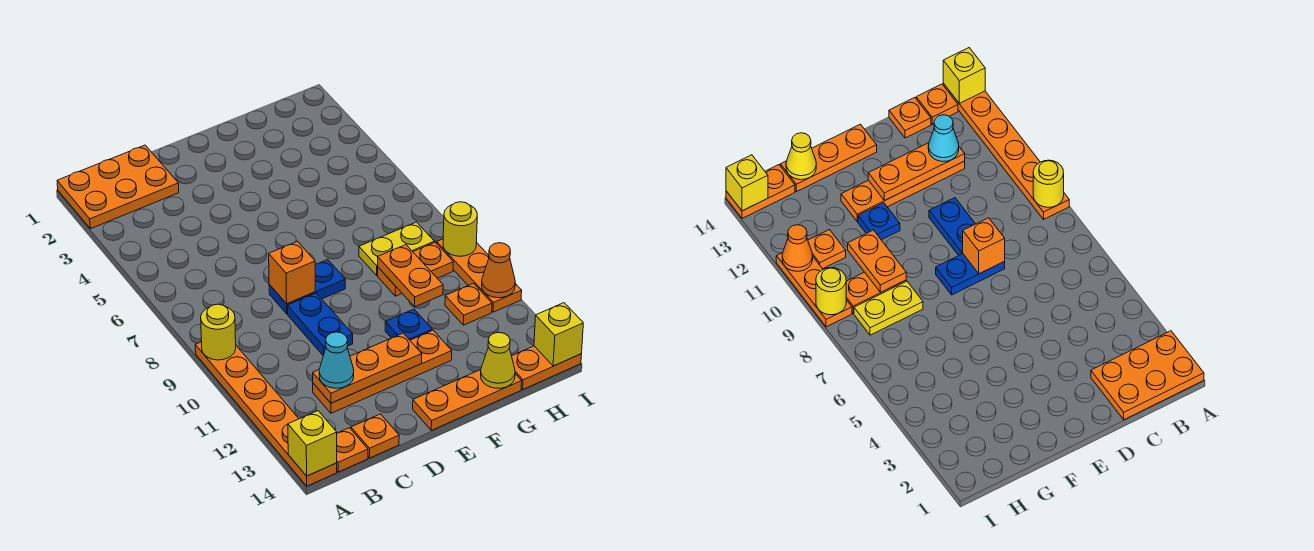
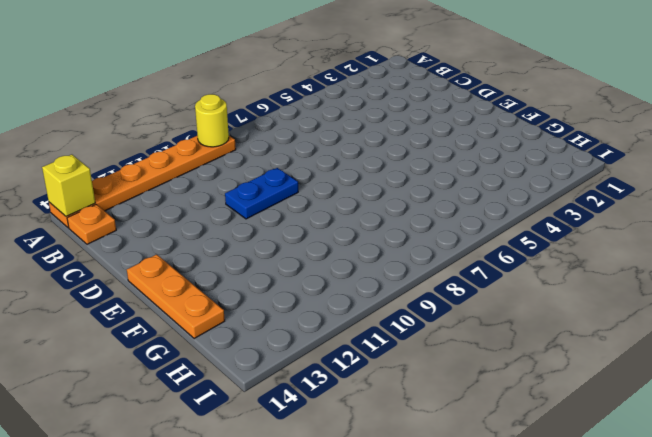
none -> orange 2x3 plate [57,145,179,229]
none -> orange 1x4 plate [313,330,452,413]
none -> orange 1x1 plate [351,414,399,458]

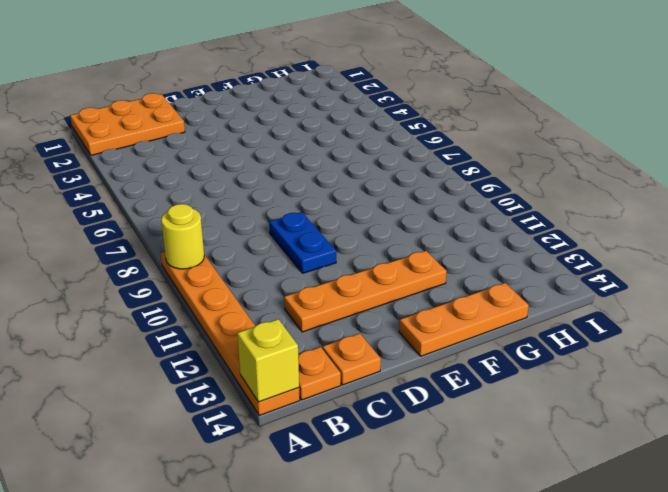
none -> blue 1x2 plate [269,260,345,314]
none -> blue 1x1 plate [385,309,432,340]
none -> yellow 1x2 plate [359,222,434,275]

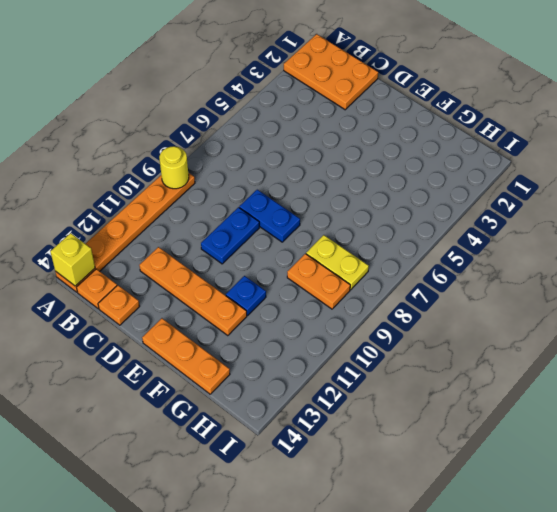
none -> orange 1x1 plate [445,283,492,325]
none -> orange 1x2 plate [512,346,582,389]
none -> orange 1x3 plate [437,239,522,312]

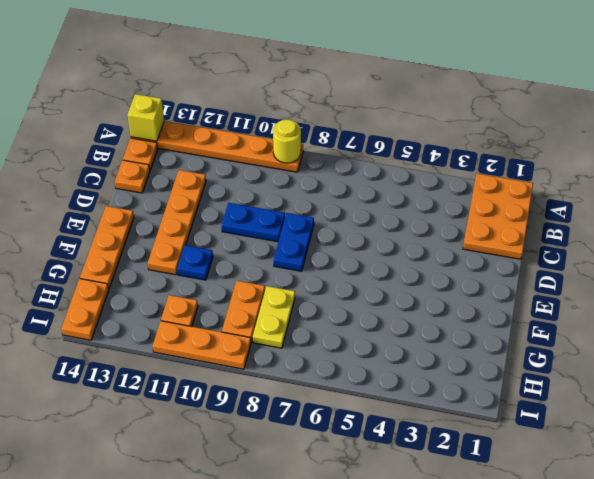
none -> orange 1x3 plate [313,333,422,403]
none -> orange 1x1 brick [269,241,315,304]
none -> orange 1x2 plate [378,245,443,307]

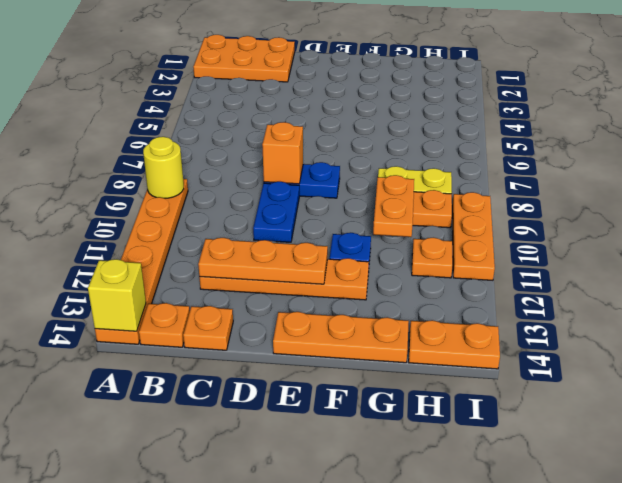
none -> yellow 1x1 cone [481,332,515,388]
none -> yellow 1x1 round brick [443,202,477,256]
none -> orange 1x1 cone [482,243,515,298]

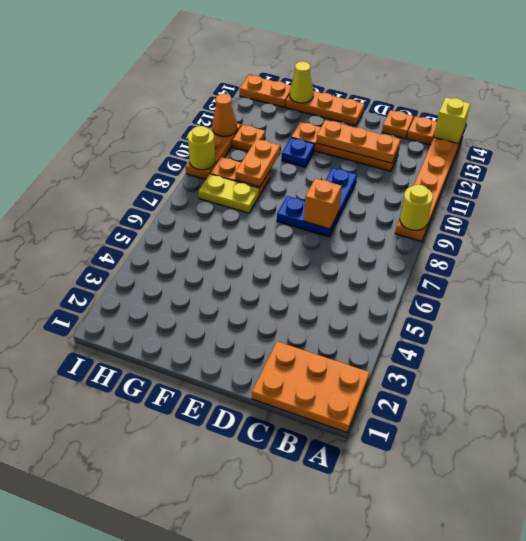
none -> yellow 1x1 brick [534,303,583,366]
none -> cyan 1x1 cone [319,332,354,388]

